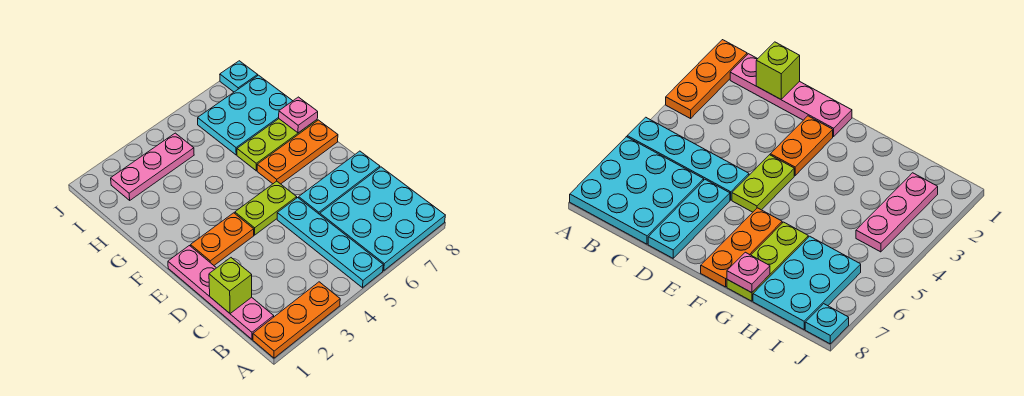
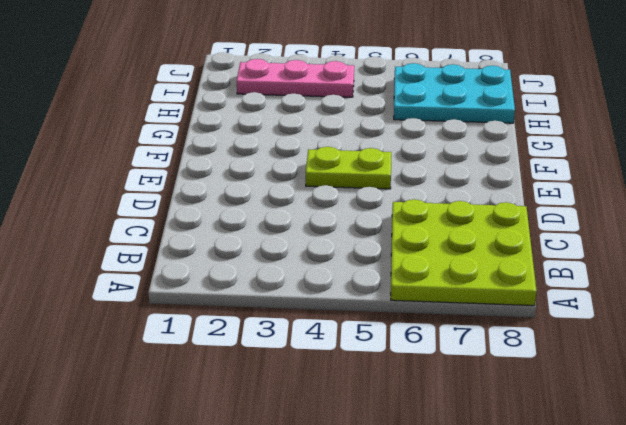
lime 3x3 plate [391,199,537,306] -> cyan 3x3 plate [320,167,445,271]
none -> orange 1x3 plate [253,282,340,358]
none -> cyan 1x4 plate [277,198,383,288]
none -> pink 1x4 plate [168,246,274,339]

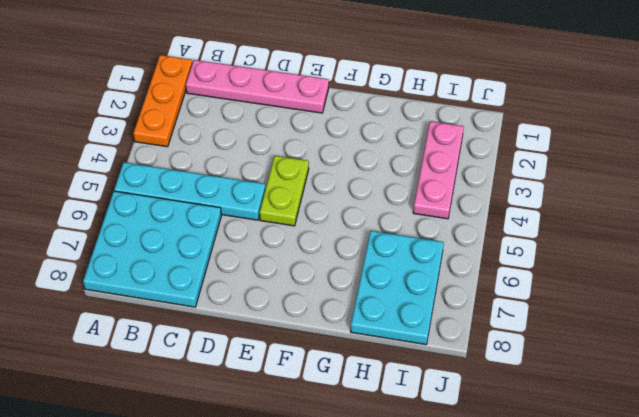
none -> cyan 1x3 plate [299,151,380,214]
none -> orange 1x2 plate [191,213,254,265]
none -> orange 1x3 plate [257,120,338,184]

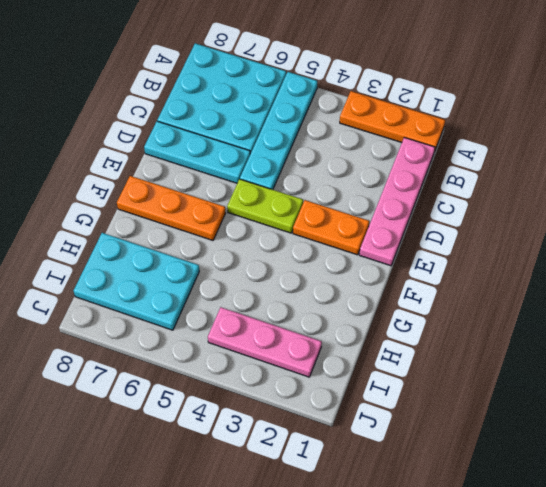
none -> lime 1x3 plate [237,119,317,171]
none -> cyan 1x1 plate [220,61,258,92]
none -> lime 1x1 brick [209,258,252,314]

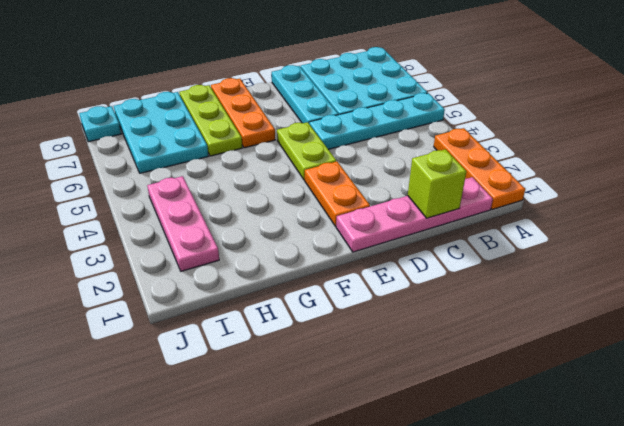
none -> pink 1x1 plate [279,97,318,133]

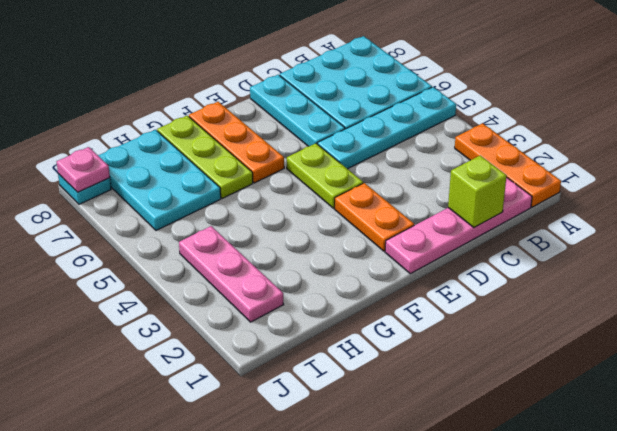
pink 1x1 plate [57,147,110,192] -> pink 1x1 plate moved to [279,97,318,133]

